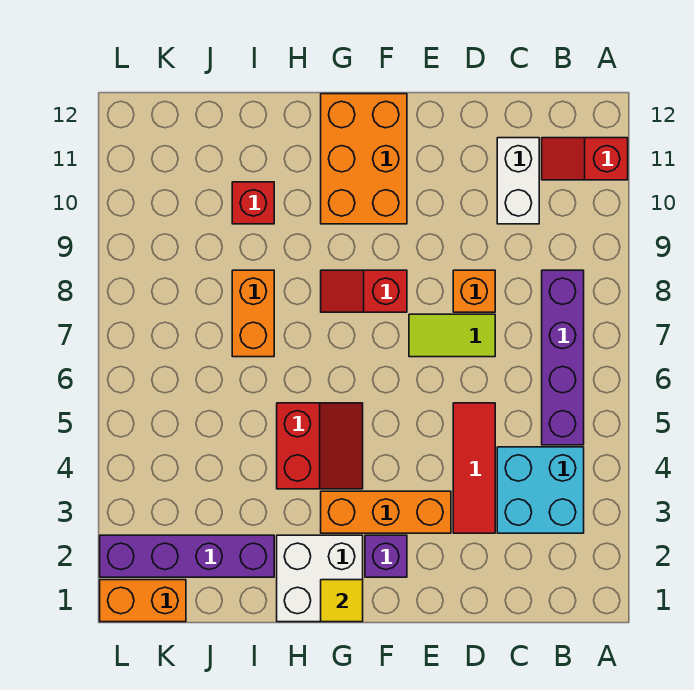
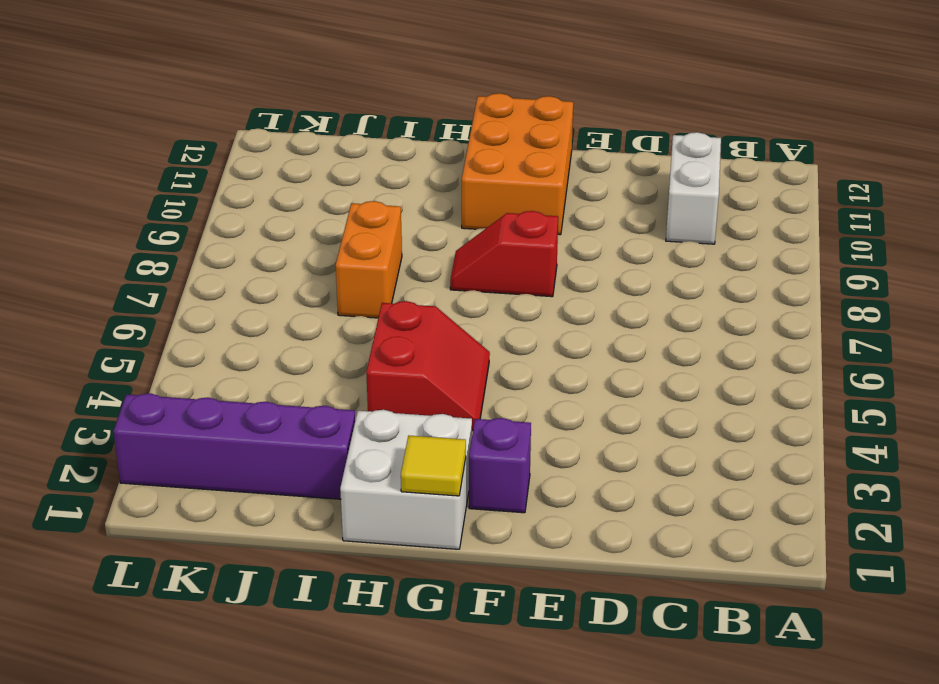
none -> red 1x2 slope [542,138,628,180]
none -> cyan 2x2 brick [497,447,584,533]
none -> purple 1x4 brick [542,270,584,445]

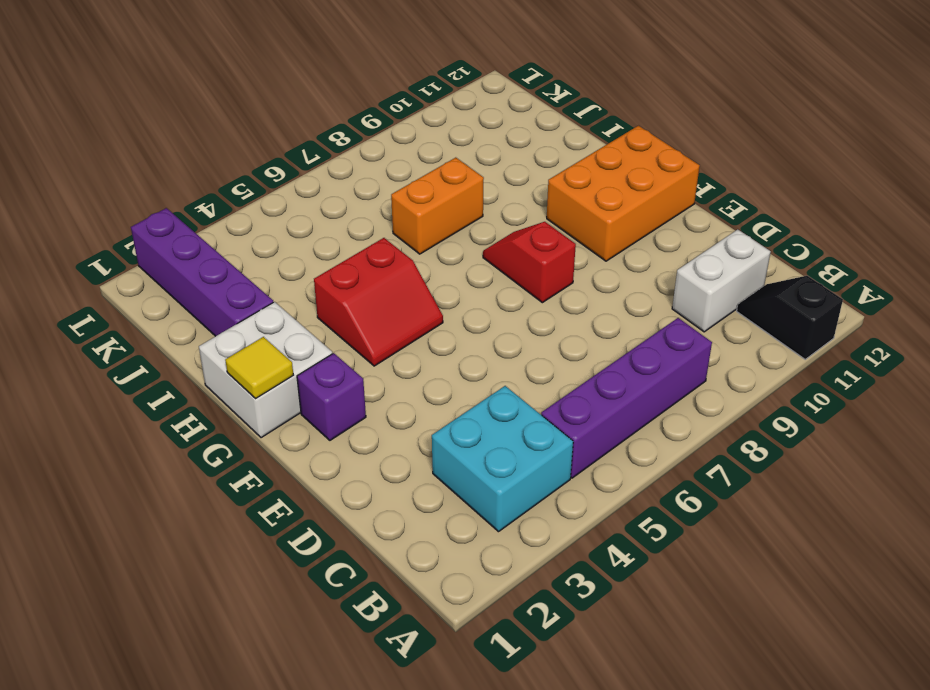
black 1x2 slope [737,276,843,359] -> red 1x2 slope [542,138,628,180]
none -> red 1x3 tile [453,403,495,533]
none -> lime 1x2 tile [409,314,495,357]
none -> orange 1x1 brick [453,270,495,312]

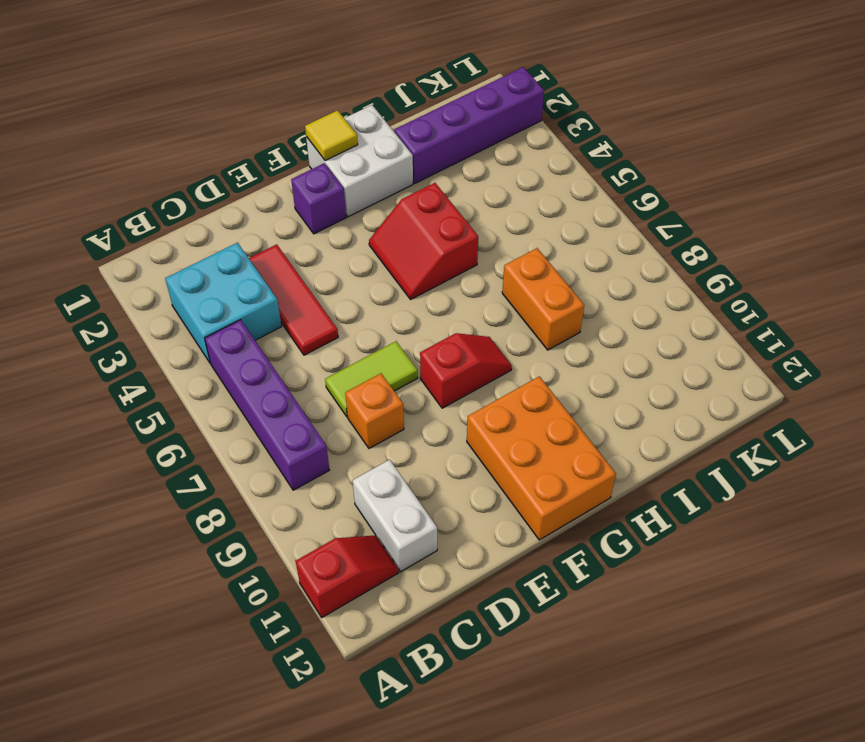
none -> orange 1x3 brick [321,491,451,533]
none -> red 1x1 brick [232,182,274,224]
none -> orange 1x2 brick [100,580,186,622]

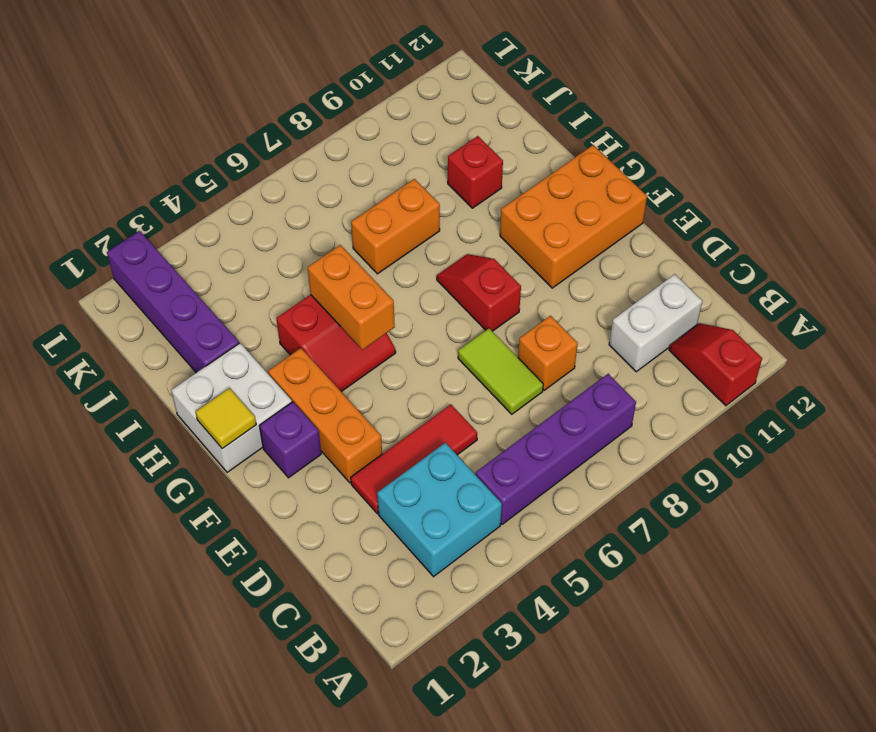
orange 1x2 brick [308,245,395,350] -> orange 1x2 brick moved to [100,580,186,622]

